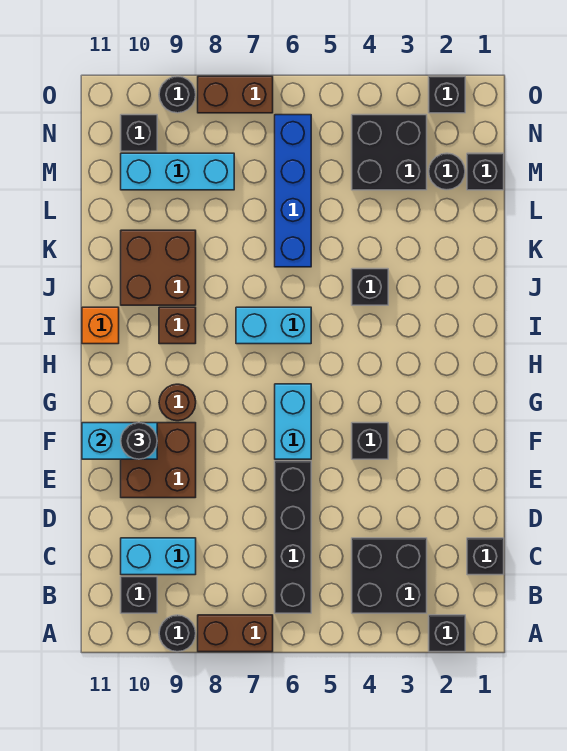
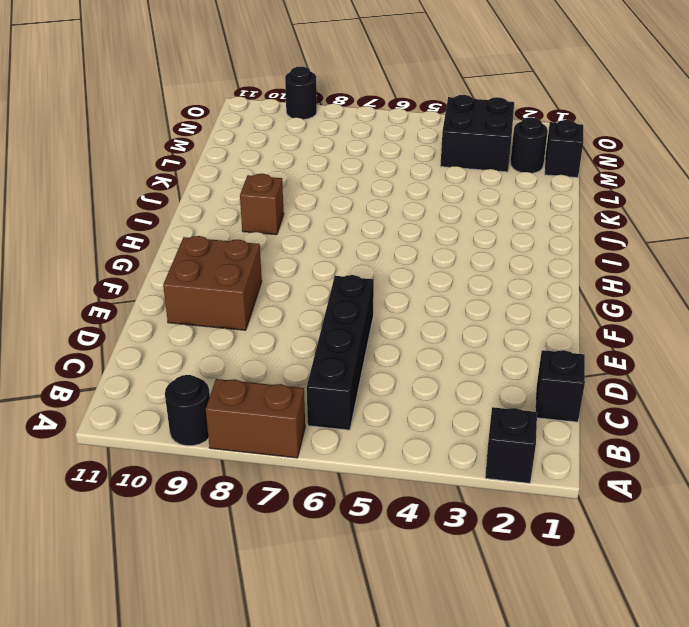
none -> black 2x2 brick [352,538,427,613]
none -> black 1x1 brick [121,577,157,613]
none -> cyan 1x2 brick [121,538,196,575]

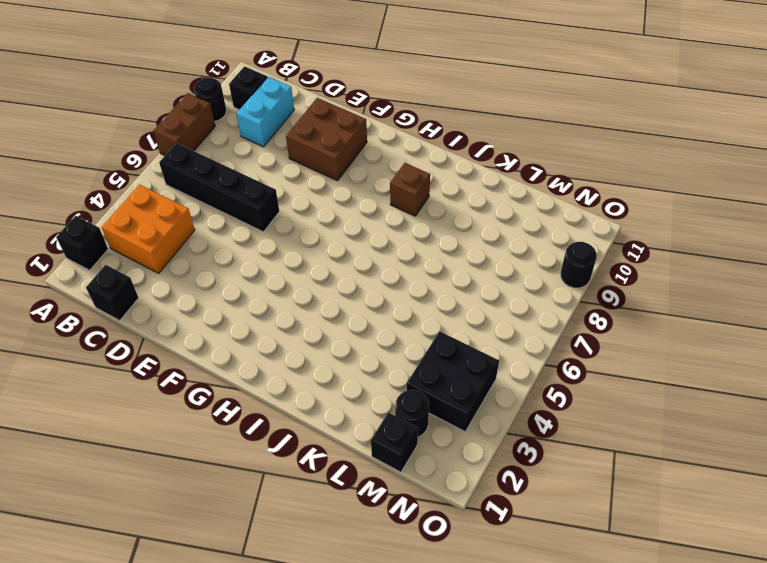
orange 2x2 brick [102,185,195,273] -> black 2x2 brick [352,538,427,613]
none -> black 1x1 brick [352,423,388,459]
none -> cyan 1x2 brick [275,384,311,459]
none -> brown 1x1 round brick [159,384,196,421]

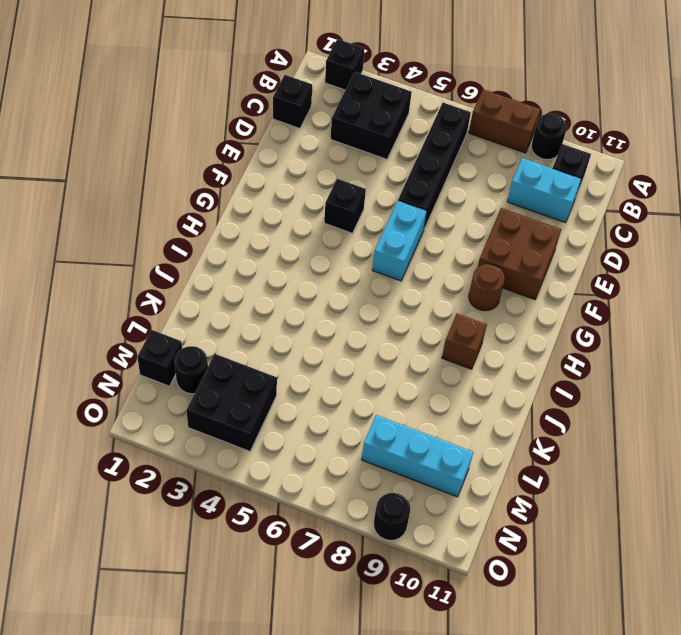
none -> cyan 1x2 brick [236,307,311,344]
none -> orange 1x1 brick [82,307,119,344]
none -> black 1x1 brick [352,269,388,305]

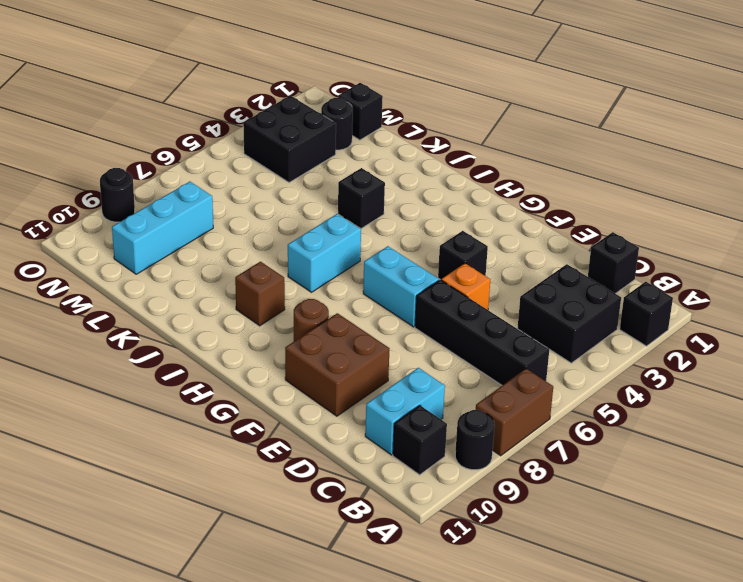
orange 1x1 brick [442,263,490,310] -> orange 1x1 brick moved to [82,307,119,344]
none -> brown 2x2 brick [121,230,196,305]
none -> blue 1x4 brick [275,115,311,267]
none -> black 1x1 brick [121,115,157,151]

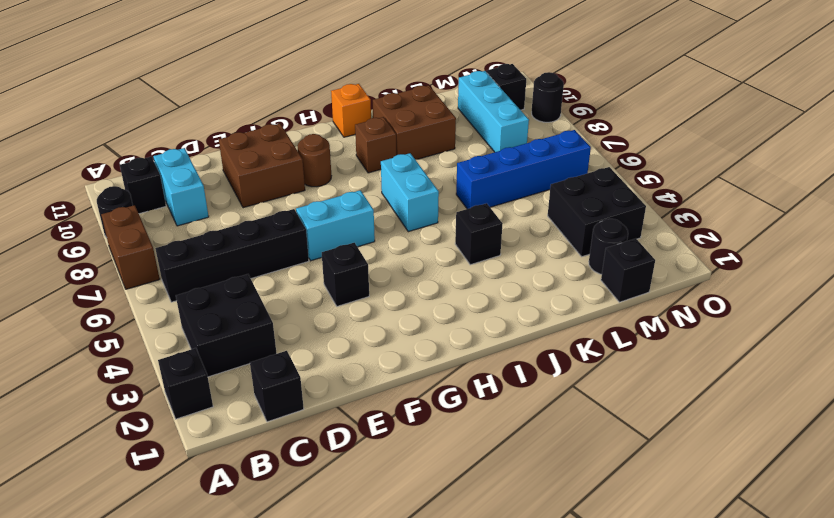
none -> black 1x1 brick [429,76,465,113]
none -> brown 1x2 brick [198,76,273,113]
none -> cyan 1x2 brick [82,423,157,459]

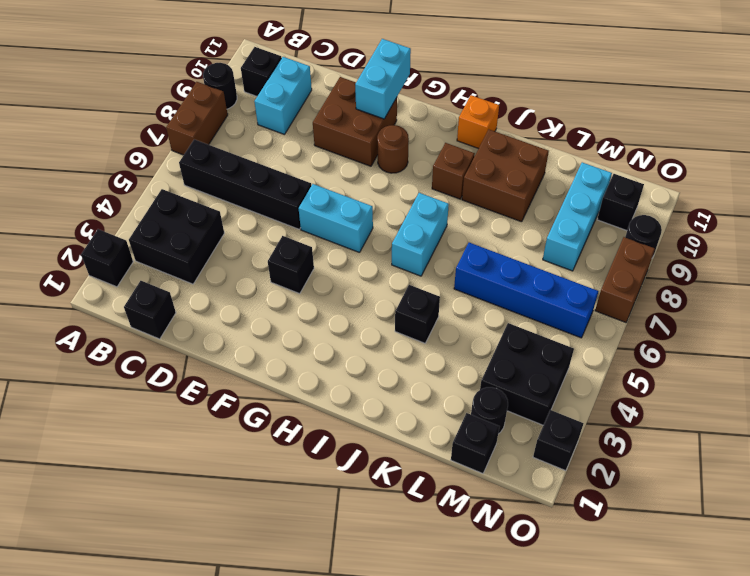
none -> black 1x1 round brick [121,423,157,459]

